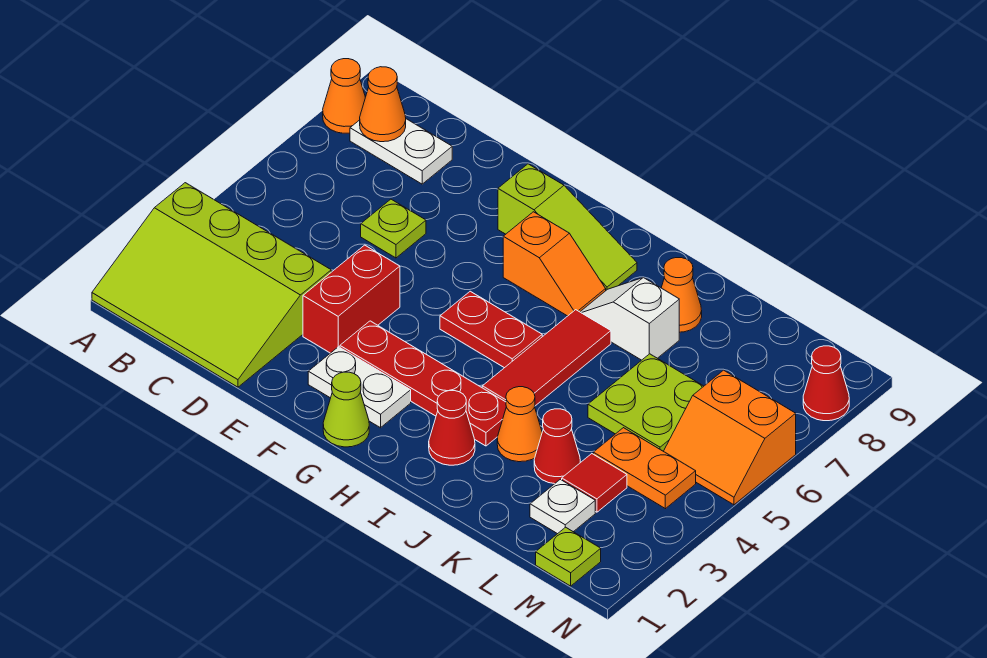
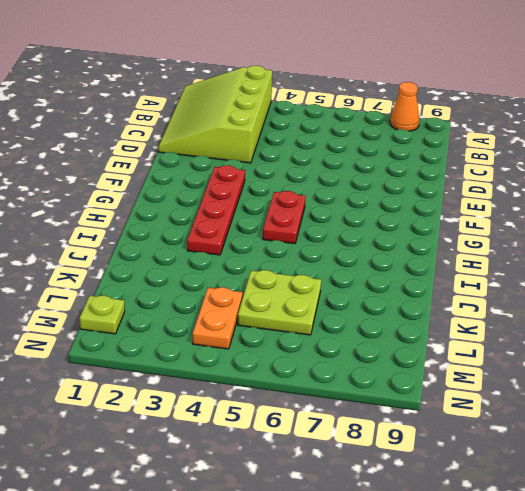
none -> white 1x2 plate [350,119,452,184]
none -> lime 1x1 plate [361,199,426,258]
none -> red 1x2 brick [303,245,400,353]

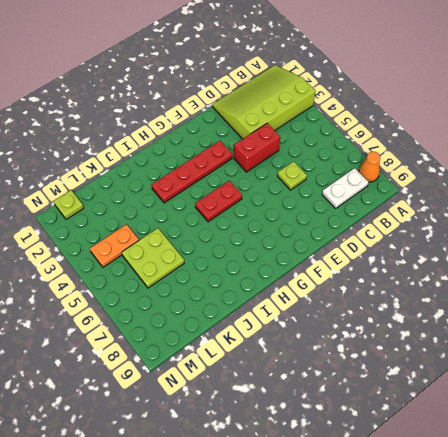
red 1x2 brick [234,123,280,172] -> red 1x2 brick turned to [303,245,400,353]
none -> white 1x2 plate [308,347,411,428]
none -> lime 1x3 slope [498,164,637,290]
none -> lime 1x1 cone [323,372,369,447]

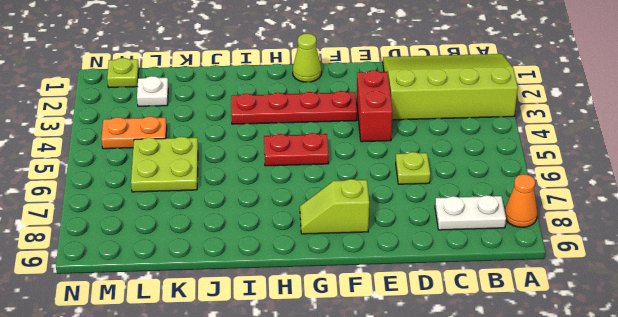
lime 1x2 slope [300,179,369,234] -> lime 1x3 slope [498,164,637,290]
none -> white 1x2 plate [308,347,411,428]
none -> orange 1x2 slope [503,212,606,316]
none -> red 1x1 cone [429,391,475,465]

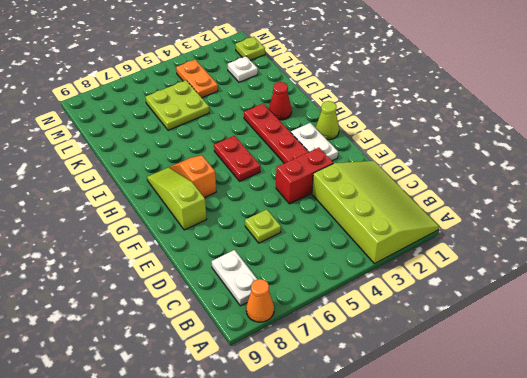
none -> red 1x3 tile [482,310,611,406]
none -> white 1x2 slope [580,278,679,360]
none -> orange 1x1 cone [497,387,542,462]

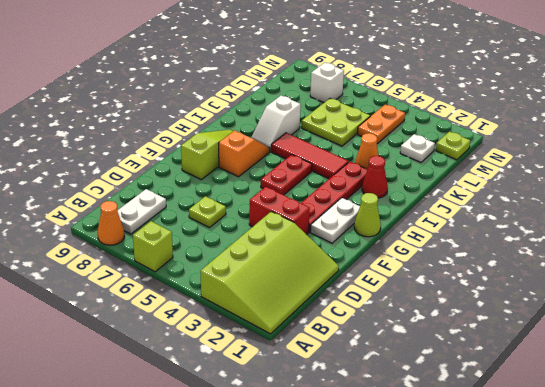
lime 1x1 brick [133,221,173,272] -> none
white 1x1 brick [310,63,344,103] -> none
none -> orange 1x1 cone [661,258,702,332]
none -> red 1x1 cone [534,409,580,484]
none -> red 1x1 tile [562,454,627,512]

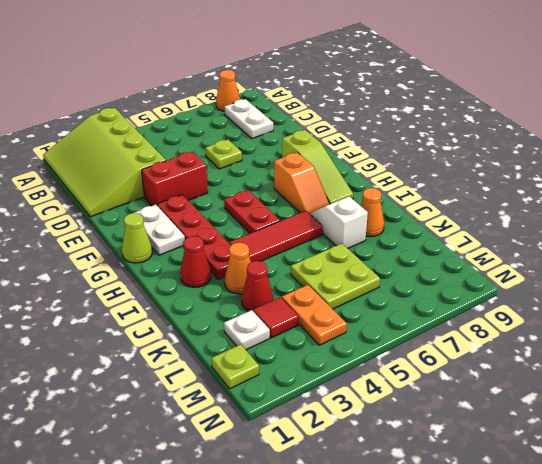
none -> orange 2x2 slope [664,370,796,505]
none -> red 1x1 cone [803,346,849,421]
none -> orange 1x1 cone [360,67,406,142]

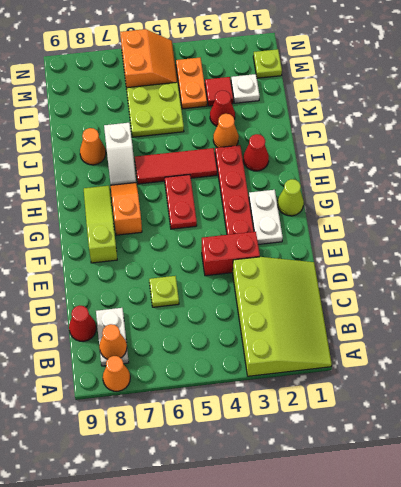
red 1x1 cone [69,306,96,341] -> red 1x1 cone moved to [803,346,849,421]

